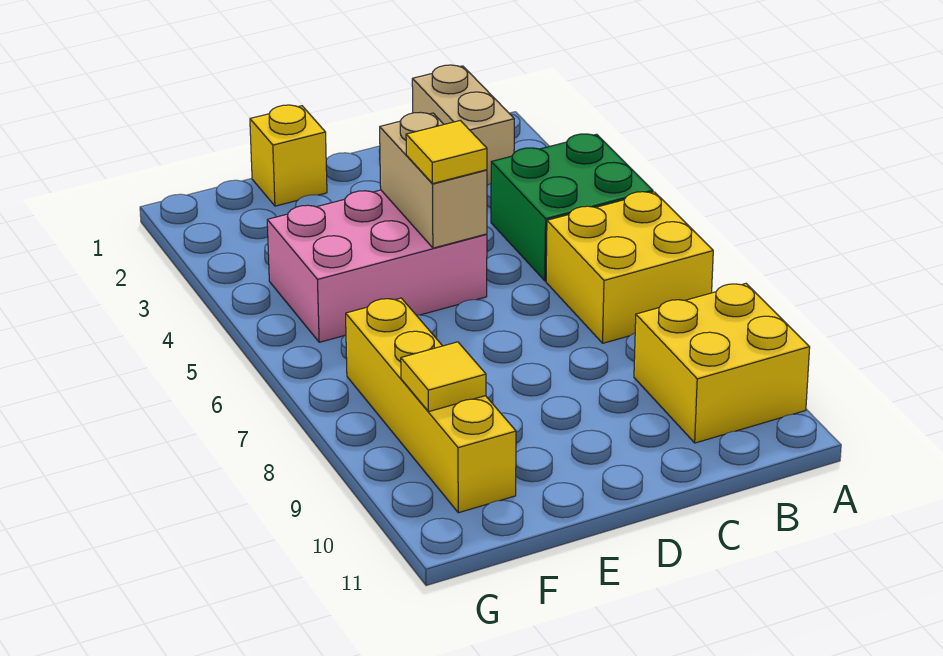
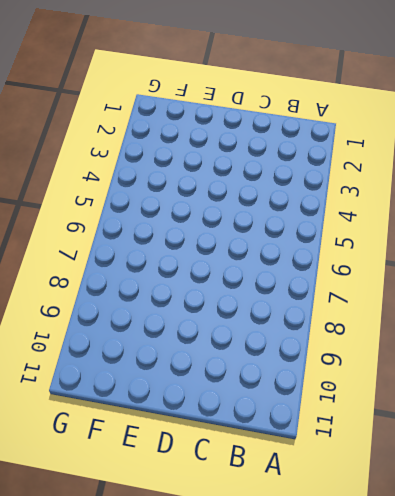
none -> green 2x2 brick [491,134,653,281]
none -> yellow 2x2 brick [546,192,713,343]

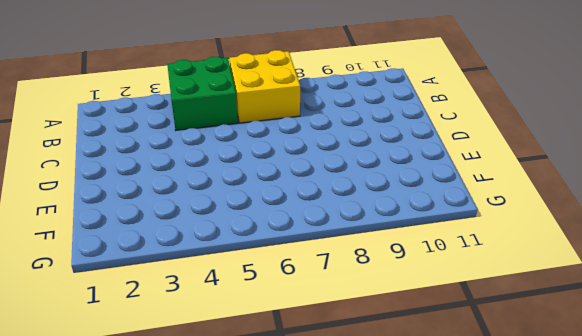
none -> yellow 2x2 brick [634,284,810,443]
none -> tan 1x2 brick [412,65,514,186]

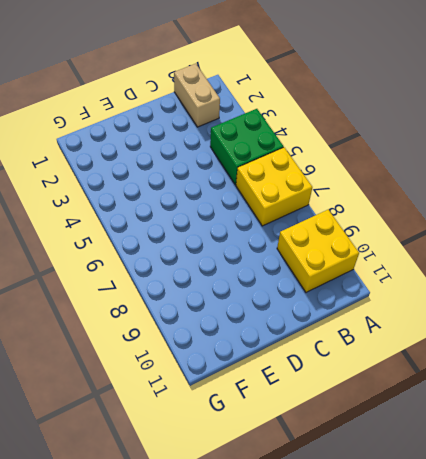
none -> pink 2x3 brick [267,190,487,342]
none -> yellow 1x1 brick [250,105,327,206]

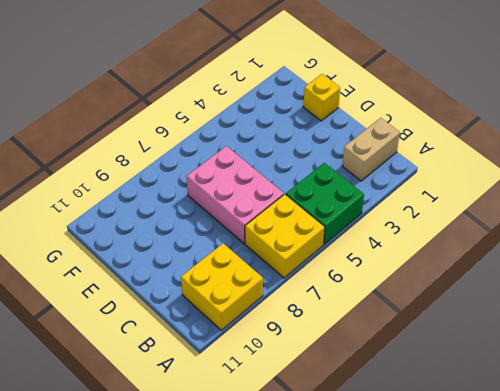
pink 2x3 brick [187,146,284,243] -> pink 2x3 brick moved to [267,190,487,342]
none -> yellow 1x4 brick [346,298,516,513]
none -> tan 1x2 brick [380,112,487,248]

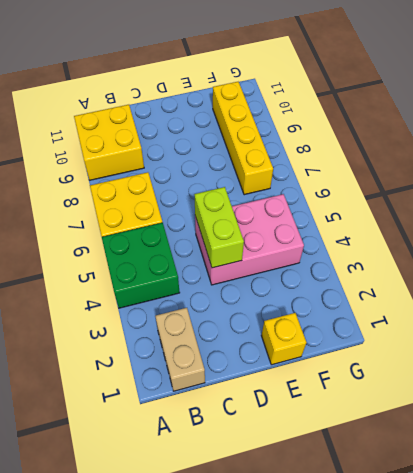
lime 1x2 brick [194,187,244,268] -> tan 1x2 brick [380,112,487,248]
none -> yellow 1x1 tile [401,342,486,411]
none -> yellow 1x1 tile [406,120,487,184]

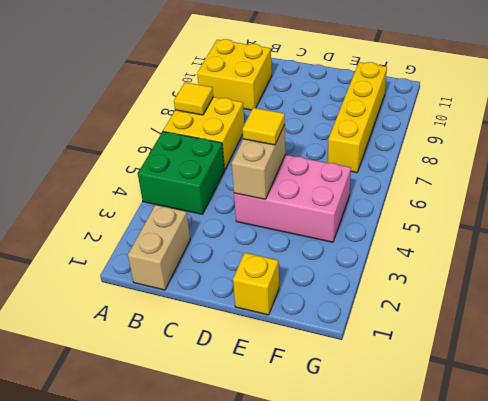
yellow 1x1 tile [174,82,213,115] -> yellow 1x1 tile moved to [401,342,486,411]

